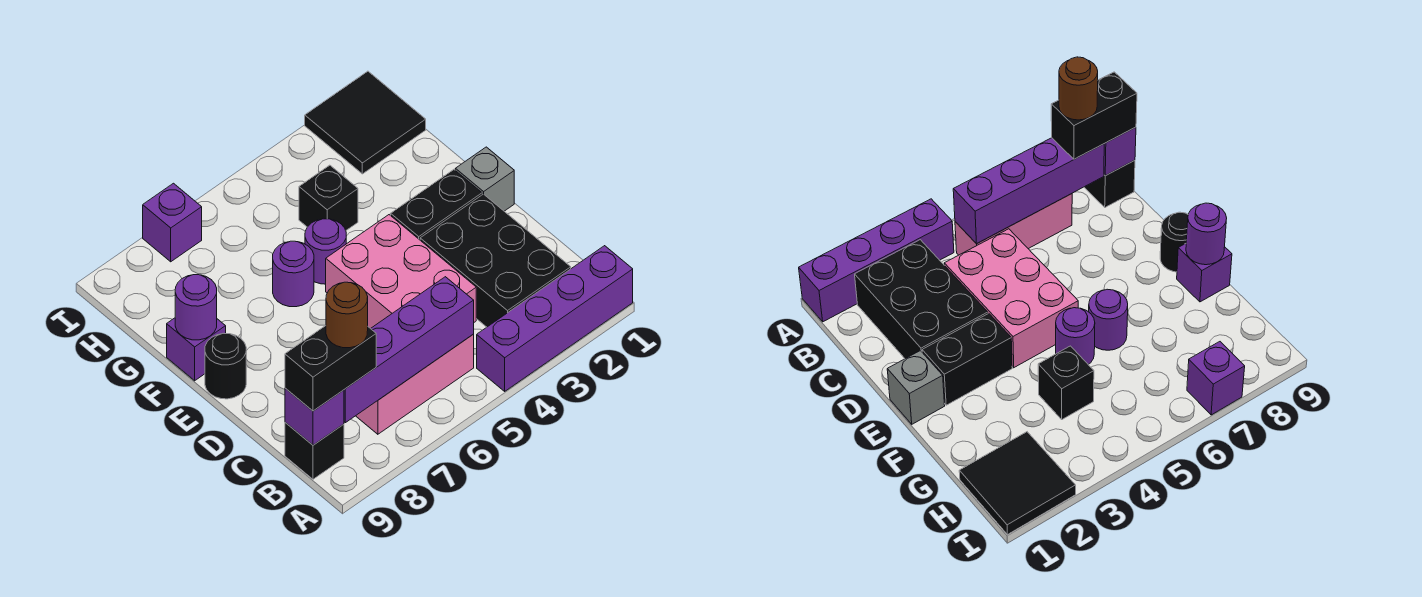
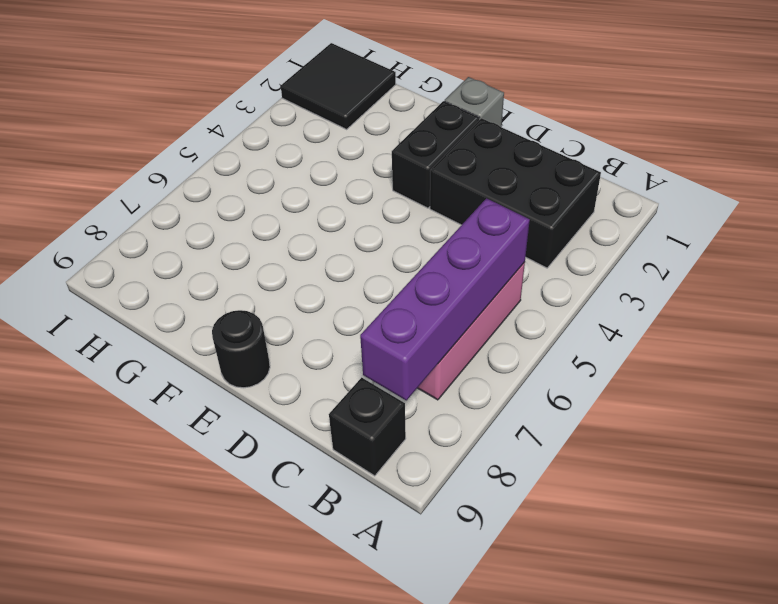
none -> purple 1x4 brick [477,246,633,391]
none -> pink 2x3 brick [326,215,476,329]
none -> purple 1x1 round brick [305,219,346,284]

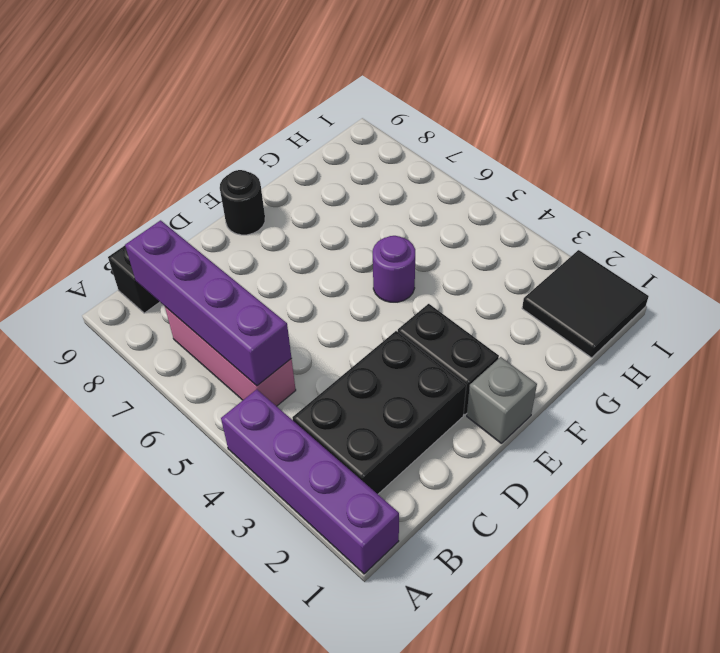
none -> pink 2x3 brick [326,215,476,329]
none -> purple 1x1 round brick [273,241,314,307]
none -> purple 1x1 brick [167,318,226,381]

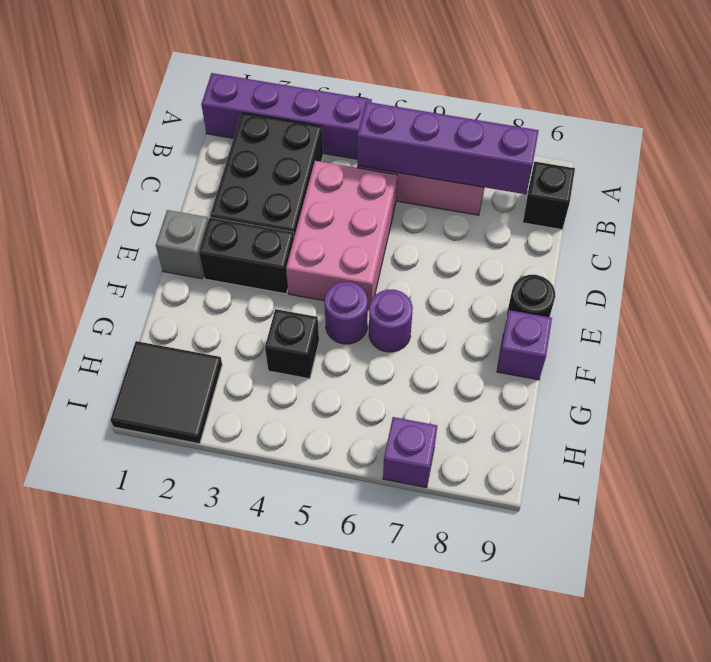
none -> purple 1x1 brick [285,388,344,445]
none -> purple 1x1 round brick [175,275,217,340]
none -> black 1x2 brick [285,326,376,411]

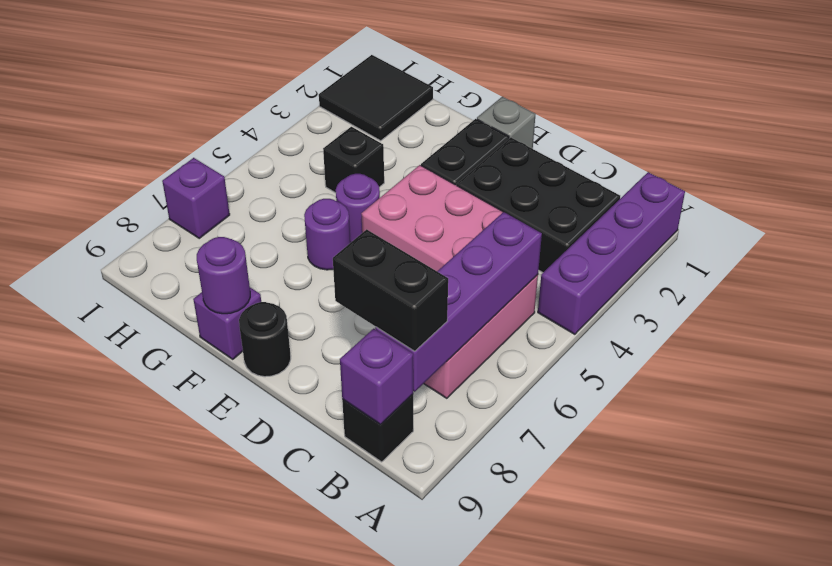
black 1x2 brick [333,229,448,351] -> black 1x2 brick turned to [285,326,376,411]
none -> brown 1x1 round brick [326,282,368,348]

